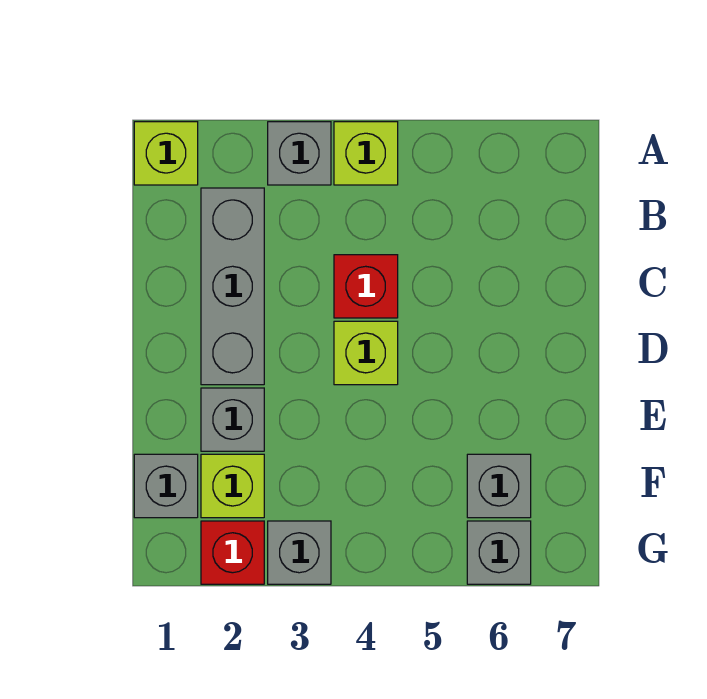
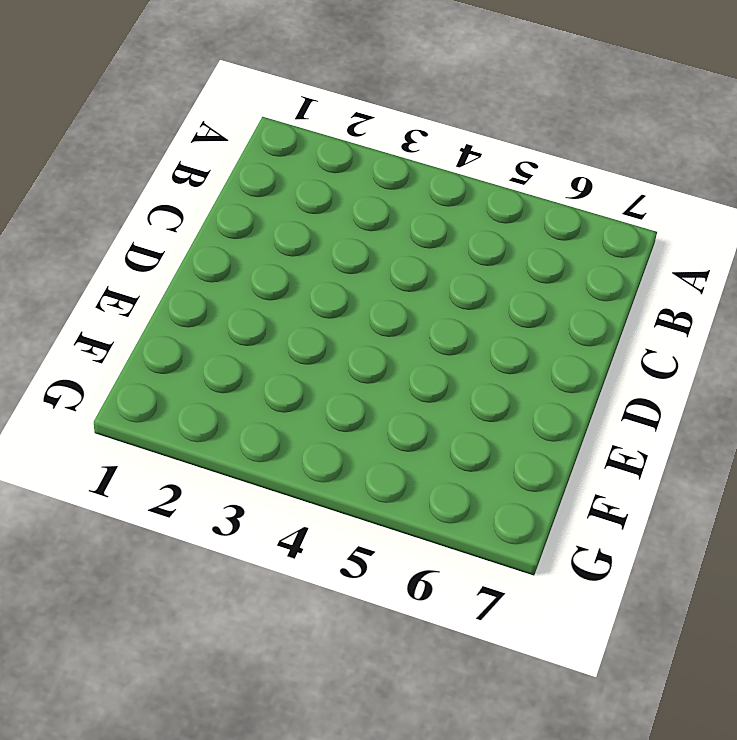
none -> lime 1x1 brick [134,122,198,185]
none -> grey 1x1 brick [268,122,331,185]
none -> lime 1x1 brick [334,122,398,185]

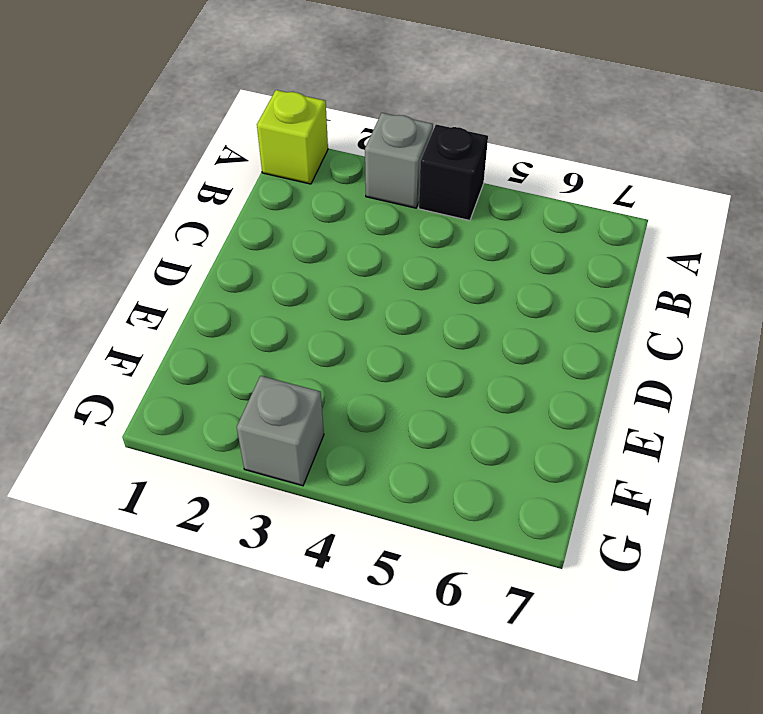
black 1x1 brick [419,124,488,221] -> lime 1x1 brick [334,122,398,185]
none -> grey 1x3 brick [201,188,264,385]
none -> red 1x1 brick [334,255,398,318]
none -> lime 1x1 brick [334,321,398,385]

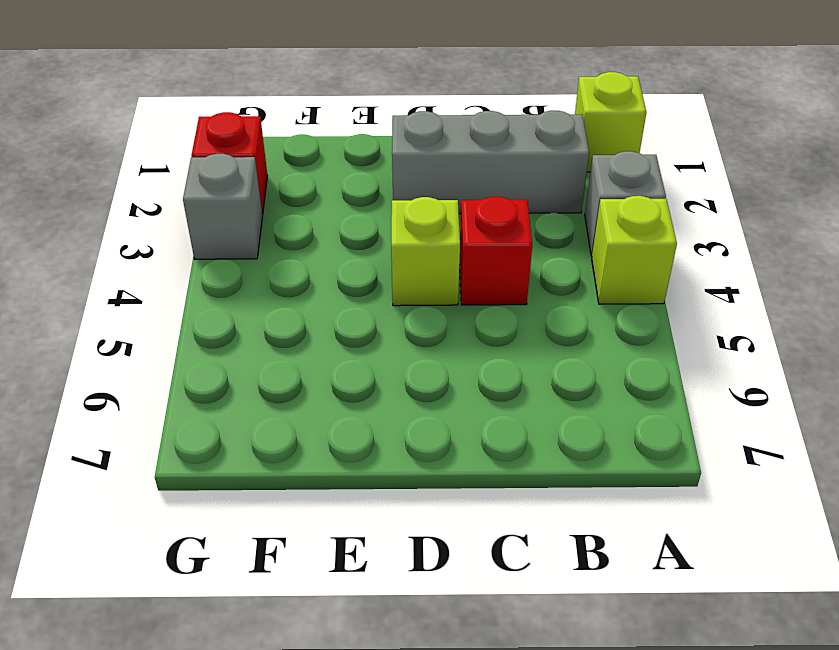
none -> grey 1x1 brick [201,388,264,451]
none -> grey 1x1 brick [134,454,198,518]
none -> lime 1x1 brick [201,454,264,518]

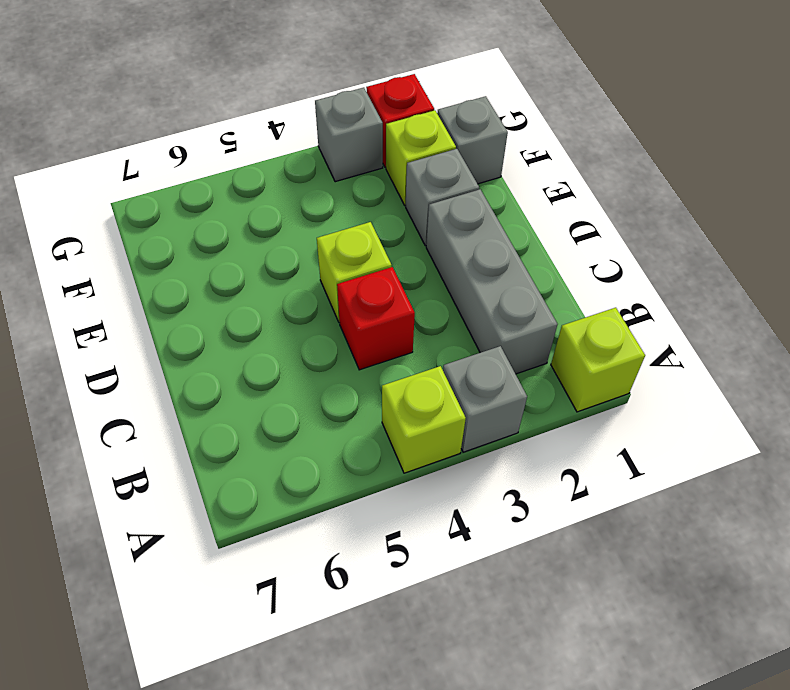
none -> grey 1x1 brick [467,454,531,518]
none -> grey 1x1 brick [467,521,531,584]

